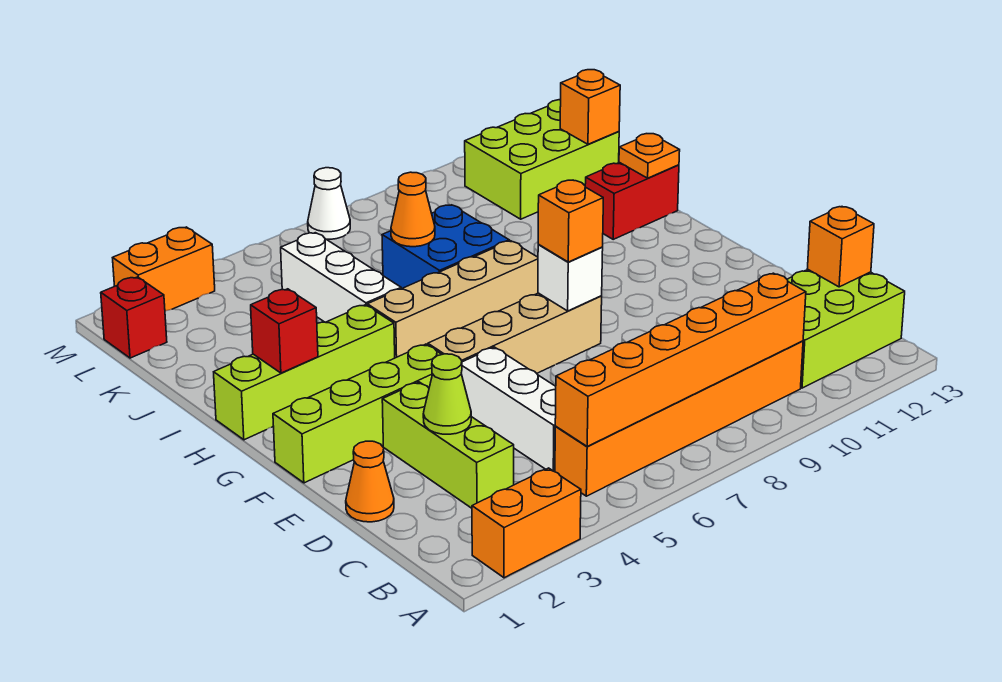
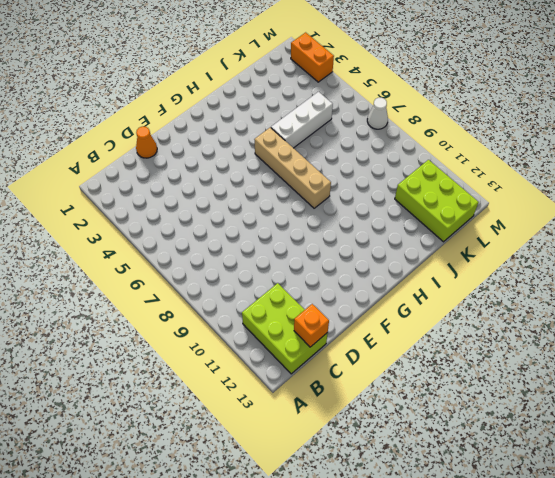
none -> orange 1x2 brick [472,468,581,578]
none -> orange 1x6 brick [555,341,803,496]
none -> lime 1x3 brick [382,382,514,508]

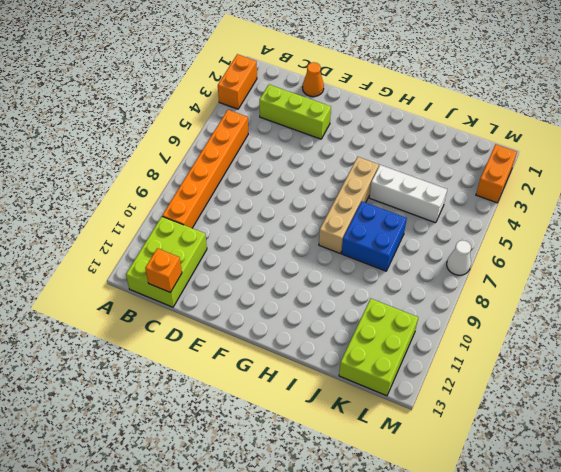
none -> white 1x3 brick [461,347,556,472]
none -> lime 1x4 brick [273,344,442,483]
none -> tan 1x4 brick [428,293,602,373]

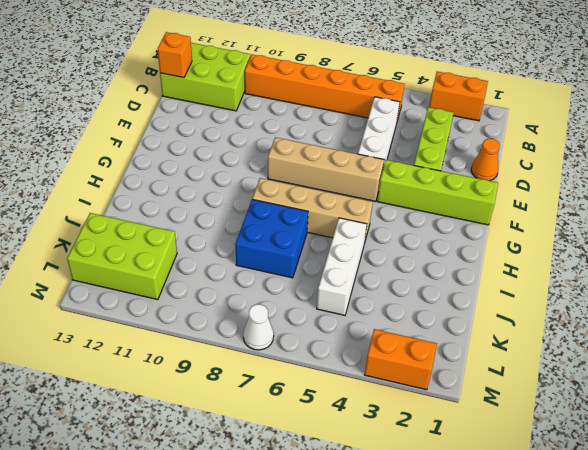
none -> lime 1x4 brick [214,305,395,440]
none -> red 1x2 brick [585,162,679,239]
none -> red 1x1 brick [101,277,167,358]

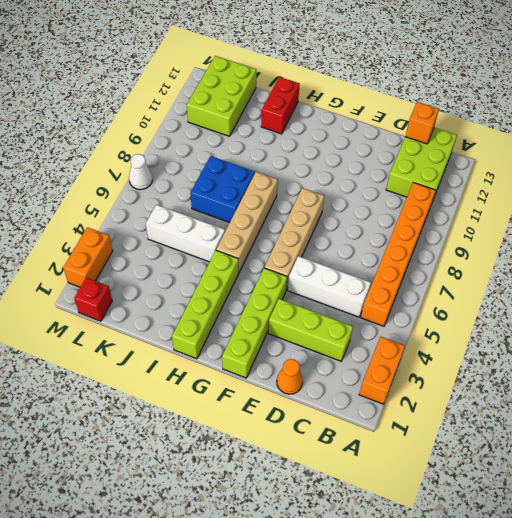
none -> orange 1x6 brick [555,273,806,446]
none -> lime 1x1 cone [423,354,471,434]
none -> white 1x1 brick [538,244,603,311]

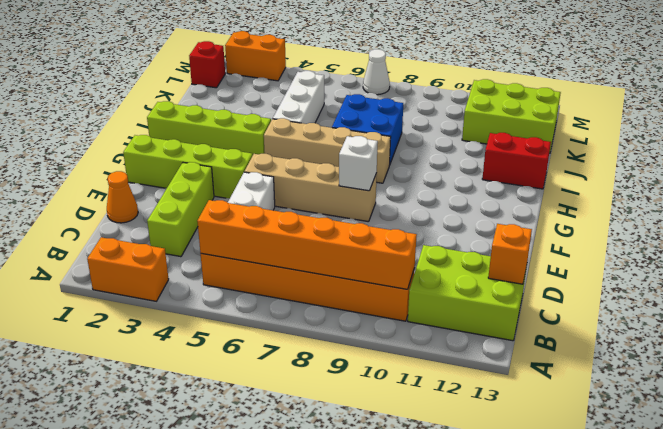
none -> lime 1x1 cone [423,354,471,434]
none -> red 1x1 brick [251,289,318,373]
none -> orange 1x1 plate [619,134,680,178]

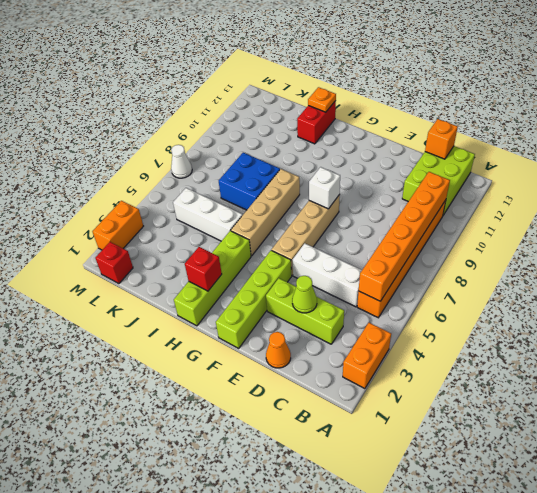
none -> lime 2x3 brick [465,100,619,219]
none -> orange 1x1 cone [391,172,435,247]
none -> orange 1x1 brick [560,70,620,144]

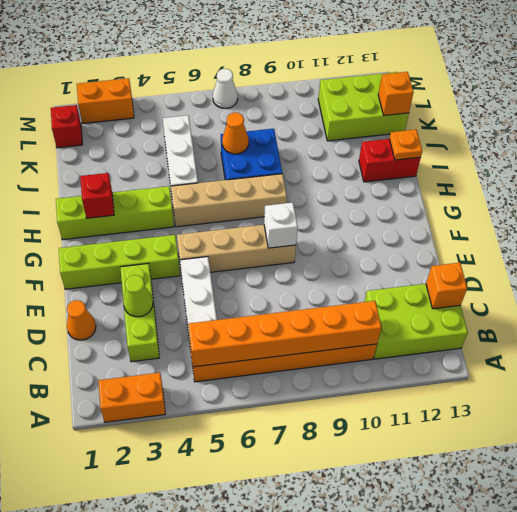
none -> orange 1x1 brick [538,180,603,262]

